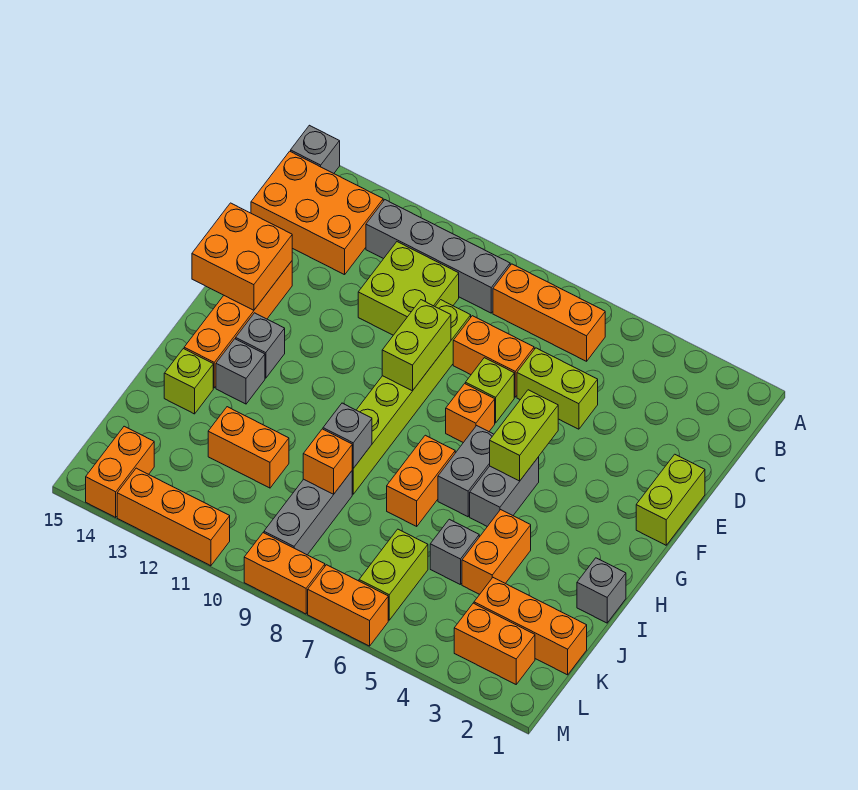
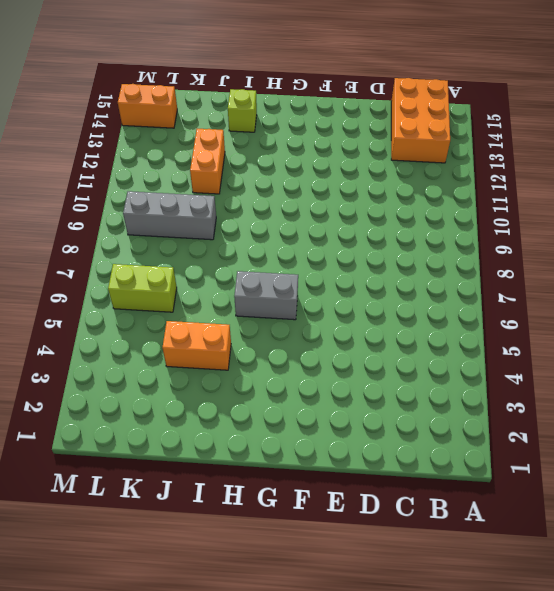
none -> grey 1x1 brick [291,125,340,173]
none -> orange 1x3 brick [493,264,605,361]
none -> grey 1x4 brick [366,200,510,313]
none -> lime 2x2 brick [358,242,459,335]

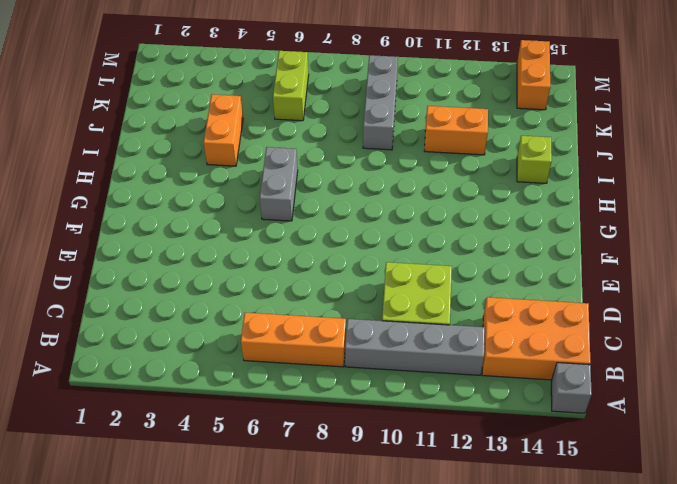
none -> lime 1x2 brick [517,348,598,429]
none -> orange 1x2 brick [453,316,534,397]
none -> lime 1x6 brick [352,300,471,494]
none -> lime 1x2 brick [636,454,705,545]

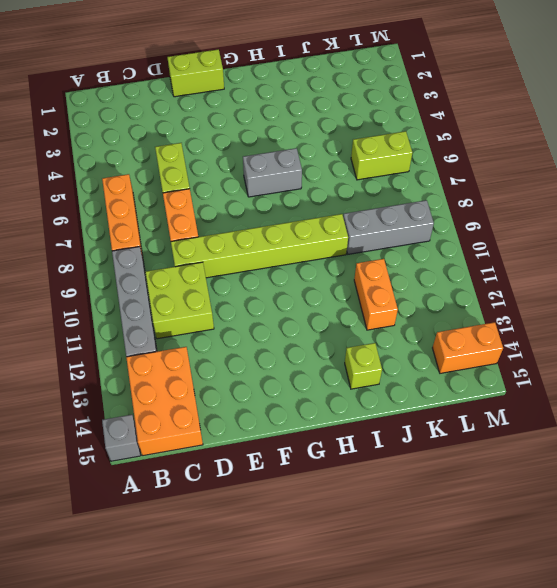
none -> lime 1x1 brick [465,358,514,423]
none -> orange 1x4 brick [184,261,292,388]
none -> orange 1x1 brick [446,384,495,443]
none -> grey 1x2 brick [470,457,539,527]

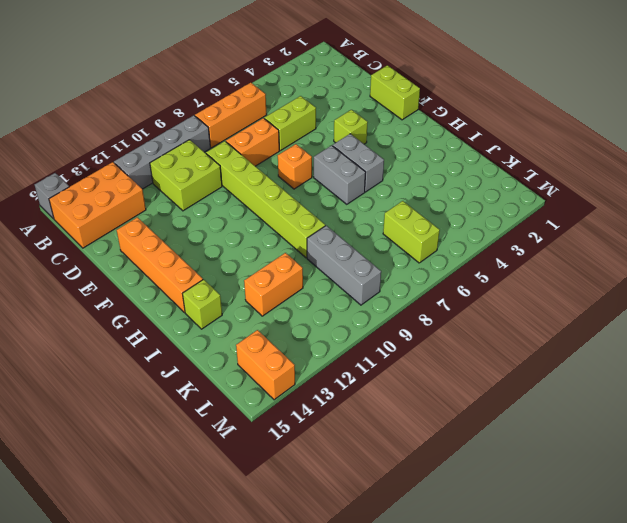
lime 1x1 brick [334,110,368,144] -> lime 1x1 brick moved to [465,358,514,423]
none -> grey 1x1 brick [236,313,285,378]
none -> orange 1x2 brick [387,435,455,526]
none -> grey 1x1 brick [216,339,265,404]
none -> grey 1x1 brick [577,558,626,623]

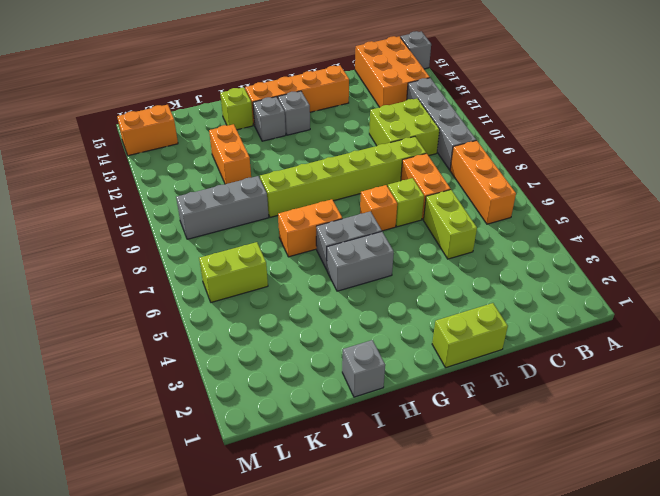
none -> orange 1x2 brick [462,510,531,594]
none -> grey 1x1 brick [430,519,479,585]
none -> orange 1x3 brick [474,578,587,675]
none -> orange 1x2 brick [454,603,535,684]

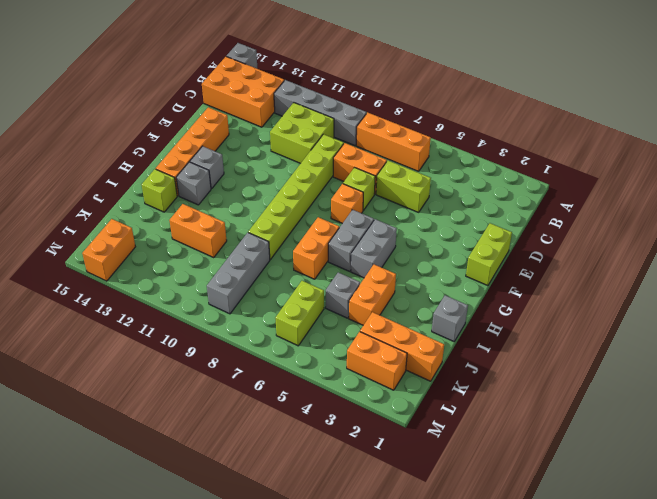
none -> orange 1x2 brick [308,565,388,646]
none -> orange 1x2 brick [244,533,325,614]
none -> orange 1x3 brick [117,468,230,566]
none -> lime 1x2 brick [382,300,451,391]

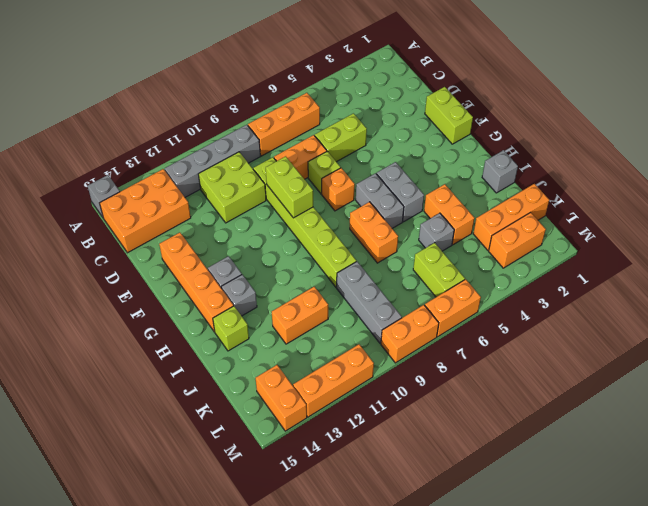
none -> orange 2x2 brick [192,203,292,310]
none -> lime 1x2 brick [490,390,558,481]
none -> grey 1x1 brick [323,403,372,468]
none -> orange 1x1 brick [303,429,352,494]

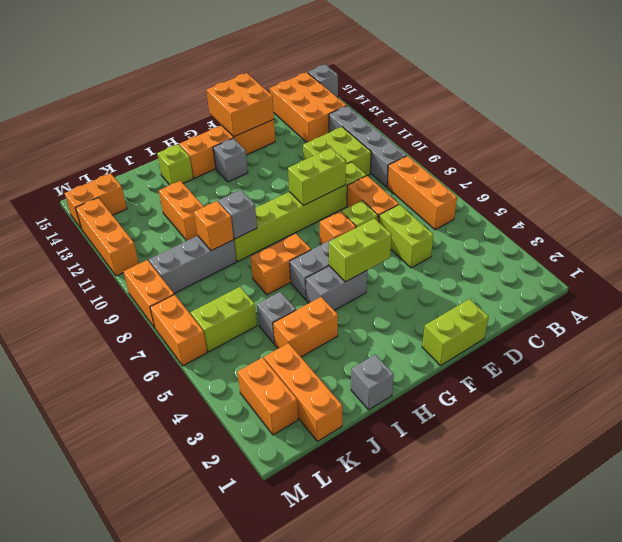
none -> grey 1x1 brick [216,339,265,404]

